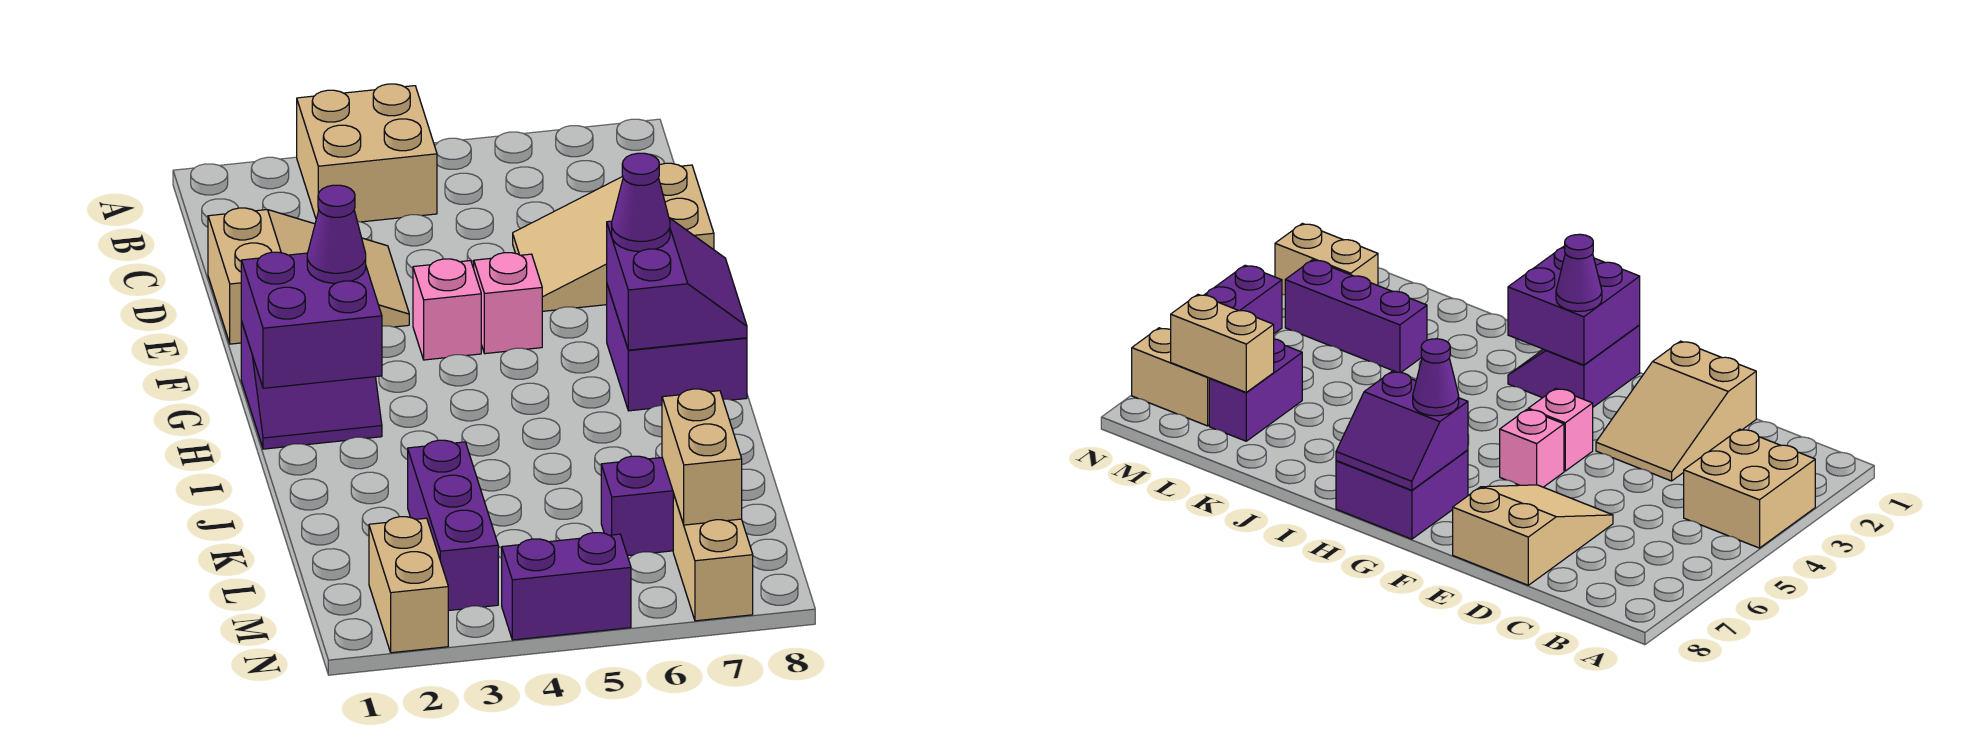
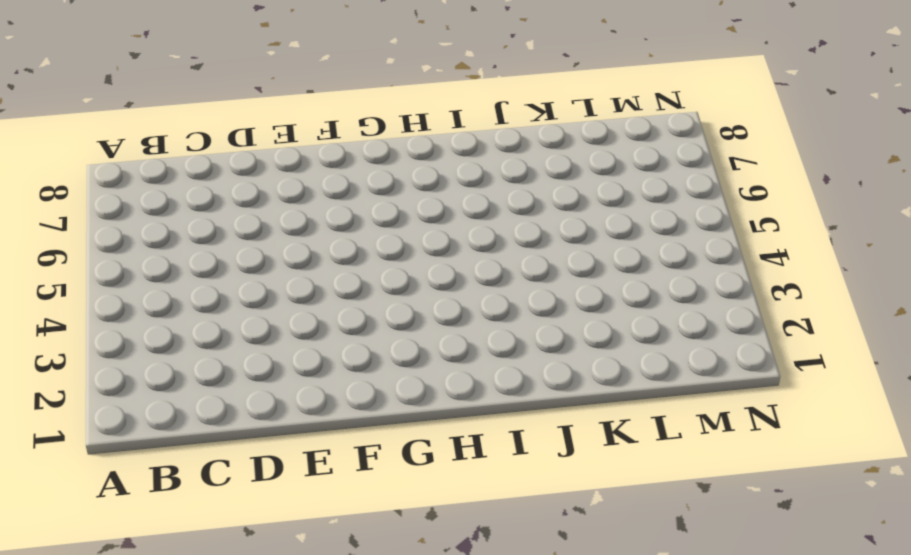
none -> tan 2x2 brick [297,84,437,222]
none -> tan 2x3 slope [208,208,409,344]
none -> tan 2x3 slope [513,163,714,311]

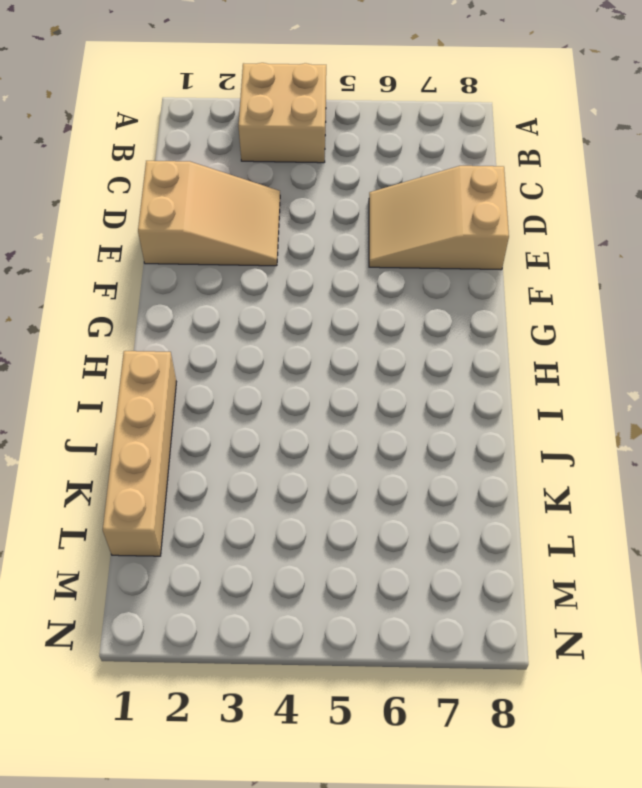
tan 1x4 brick [103,351,176,556] -> none
none -> pink 1x1 brick [413,259,481,360]
none -> pink 1x1 brick [474,253,542,354]
none -> purple 2x2 slope [241,321,382,449]

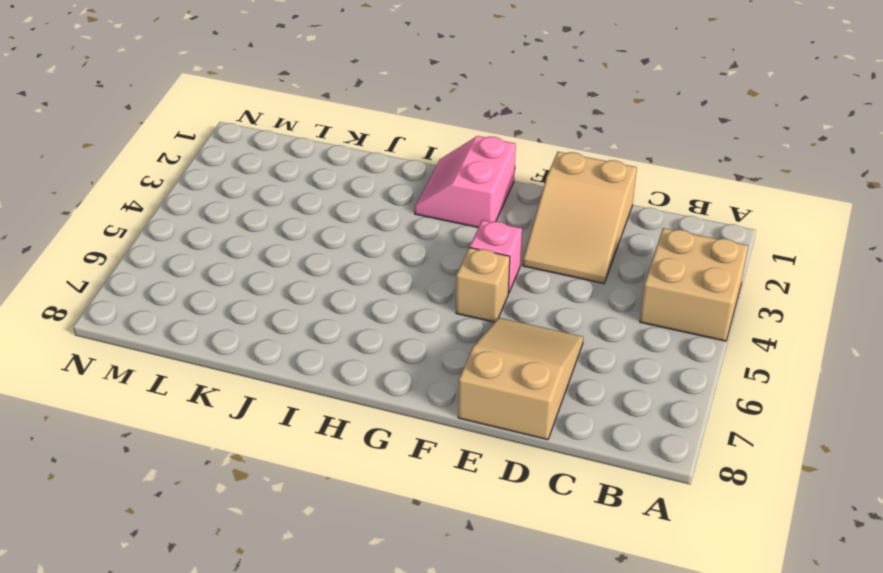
tan 1x1 brick [456,248,510,322] -> pink 1x1 brick [474,253,542,354]
pink 2x2 slope [414,136,516,227] -> purple 2x2 slope [241,321,382,449]
none -> purple 2x2 brick [607,285,747,411]
none -> purple 1x3 brick [408,440,498,611]
none -> purple 1x2 brick [601,456,674,556]

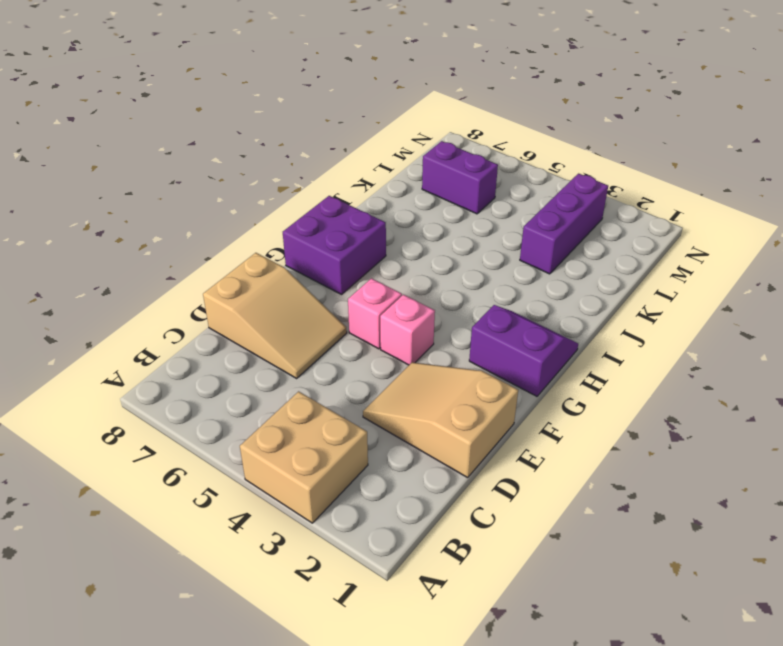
none -> tan 1x2 brick [369,517,448,653]
none -> tan 1x2 brick [673,494,753,621]
none -> purple 1x2 brick [502,533,631,640]

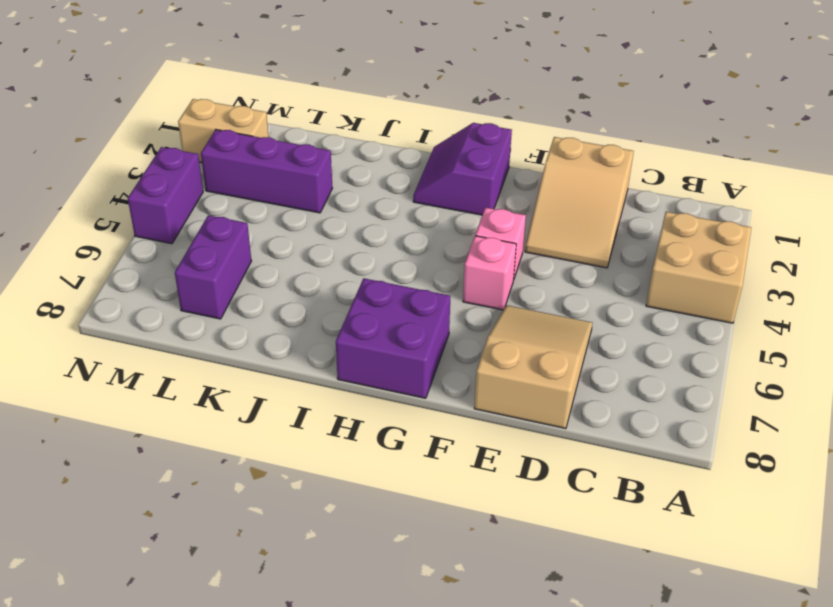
none -> tan 1x2 brick [673,494,753,621]
none -> purple 2x2 brick [241,252,382,388]
none -> purple 2x2 slope [607,218,747,350]

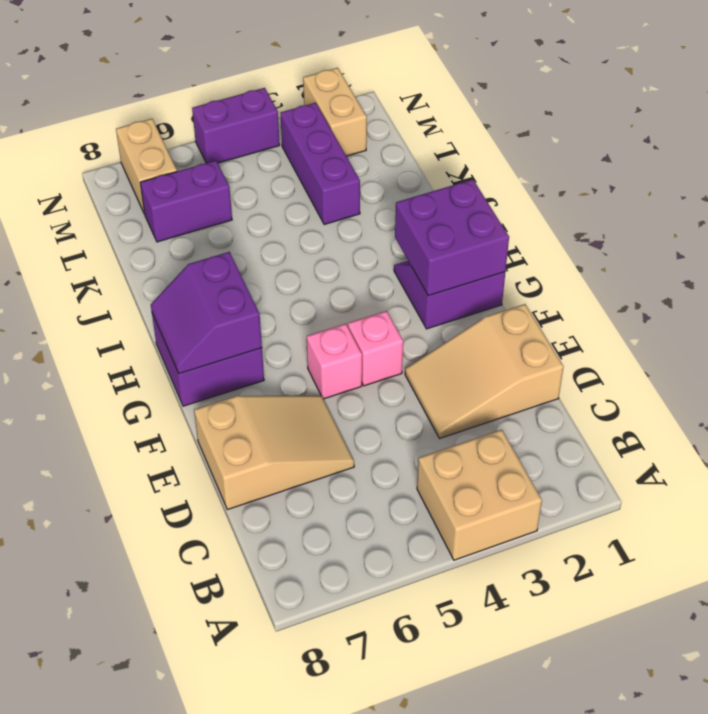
none -> tan 1x2 brick [662,389,742,525]
none -> purple 1x1 cone [307,185,366,283]
none -> purple 1x1 cone [612,153,670,251]

